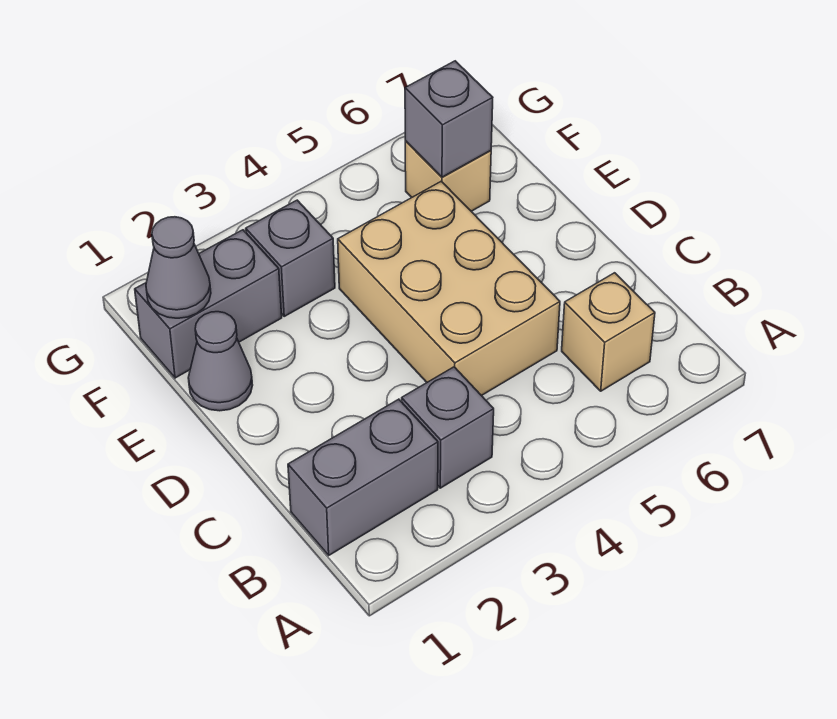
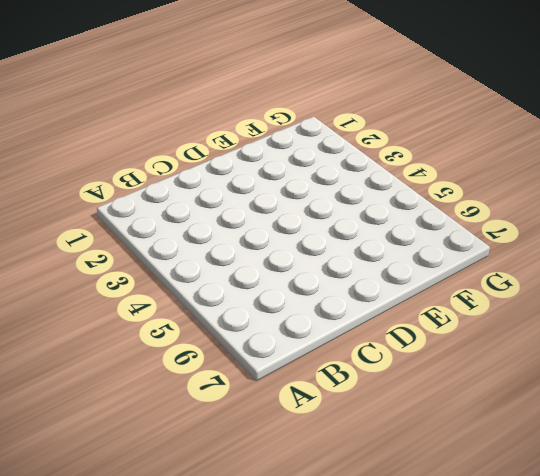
none -> grey 1x2 brick [288,399,438,555]
none -> grey 1x1 brick [402,367,494,488]

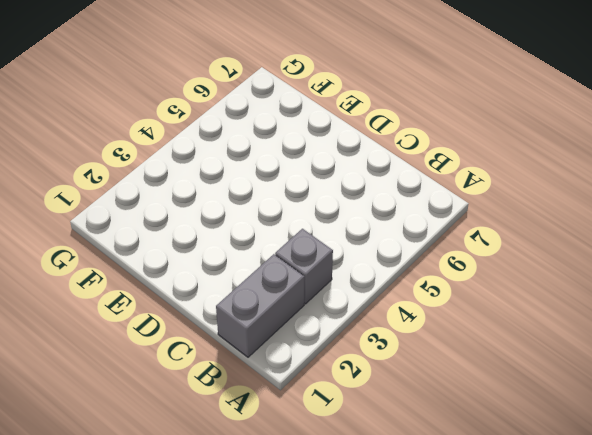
none -> tan 1x1 brick [562,273,655,391]
none -> tan 2x3 brick [338,181,560,396]

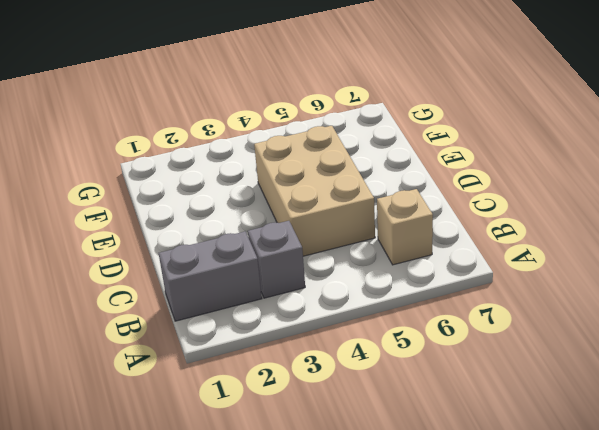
none -> grey 1x1 cone [188,312,253,411]
none -> grey 1x2 brick [135,230,282,378]

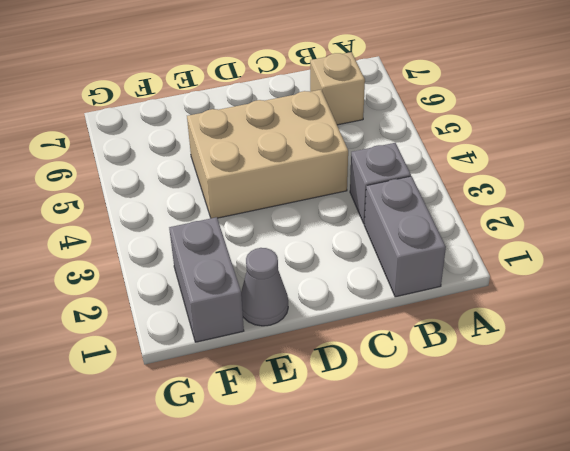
none -> grey 1x1 brick [246,200,335,316]
none -> tan 1x1 brick [405,141,491,211]

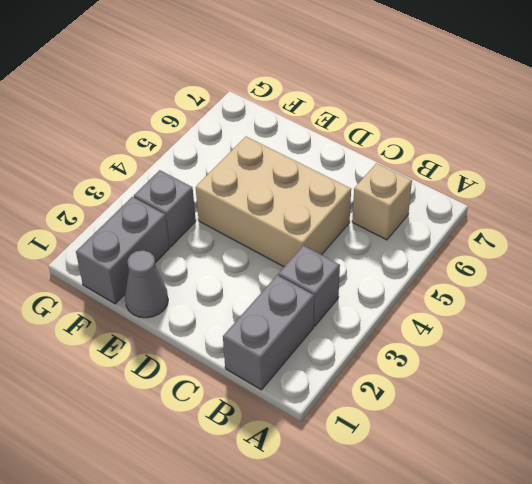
none -> tan 1x1 brick [405,141,491,211]
none -> grey 1x1 cone [146,217,211,318]

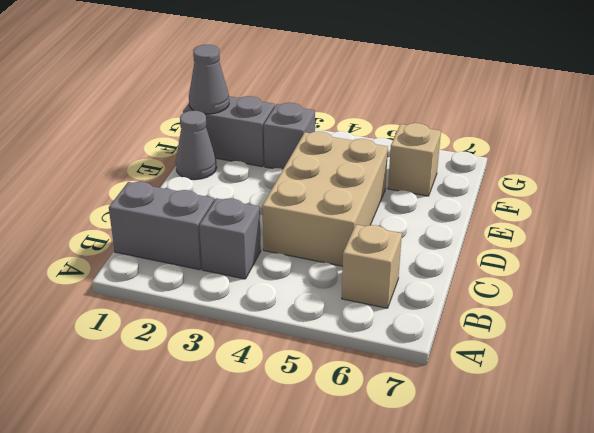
none -> grey 1x1 brick [405,61,493,177]

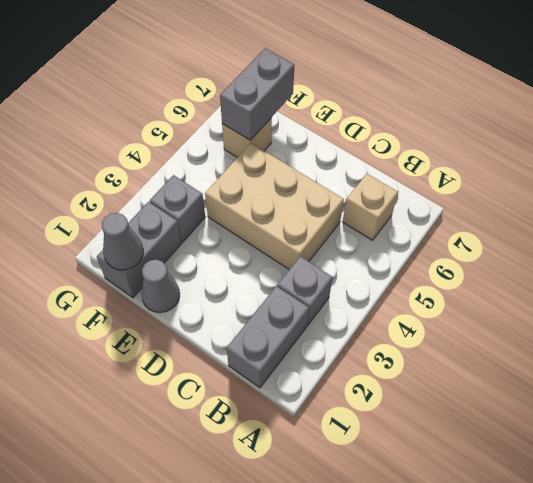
grey 1x2 brick [220,48,294,140] -> grey 1x1 brick [405,61,493,177]

